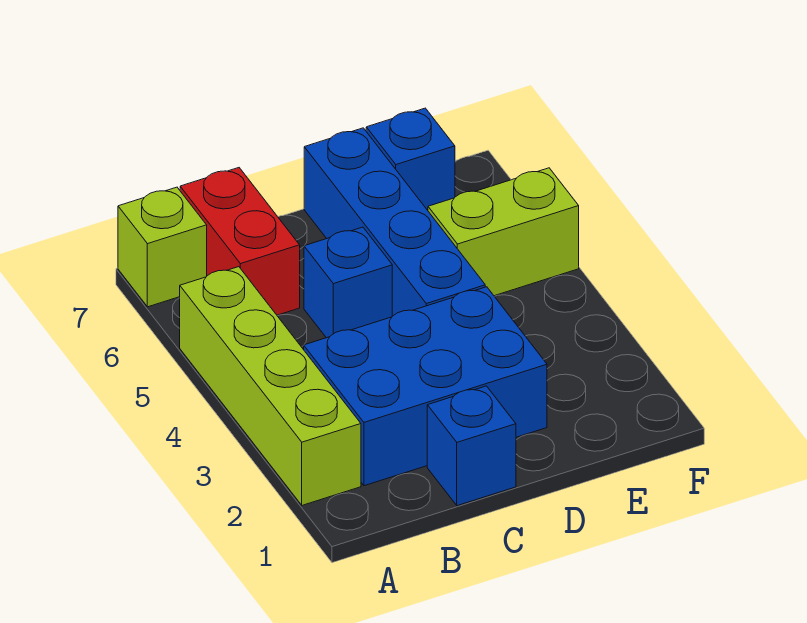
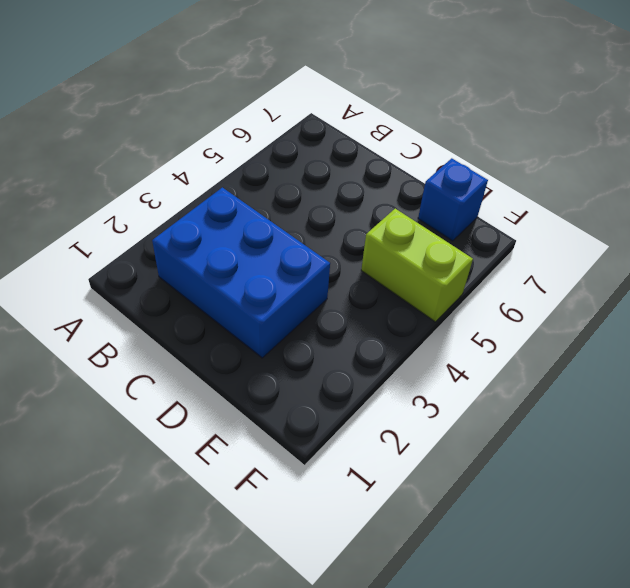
none -> lime 1x4 brick [180,267,361,505]
none -> lime 1x1 brick [118,187,207,307]

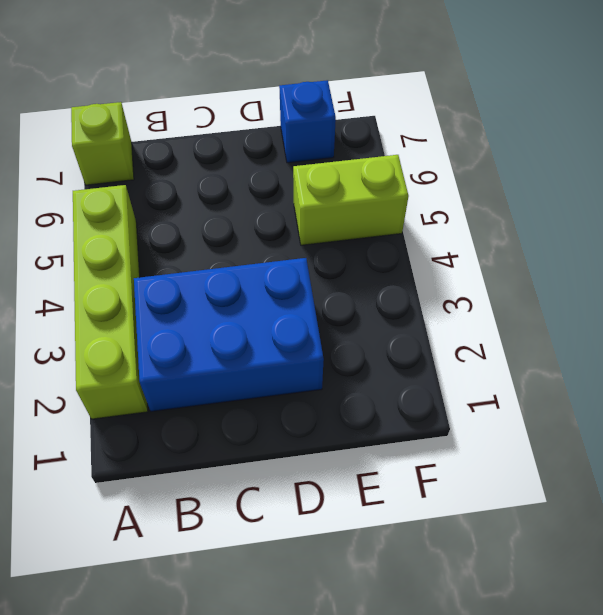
none -> red 1x2 brick [180,168,300,315]
none -> blue 1x1 brick [427,386,516,506]

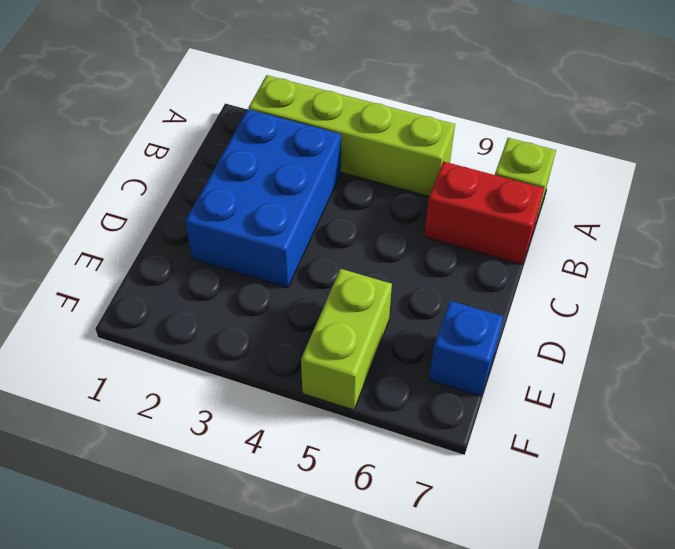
none -> blue 1x1 brick [427,386,516,506]
none -> blue 1x1 brick [304,227,392,338]

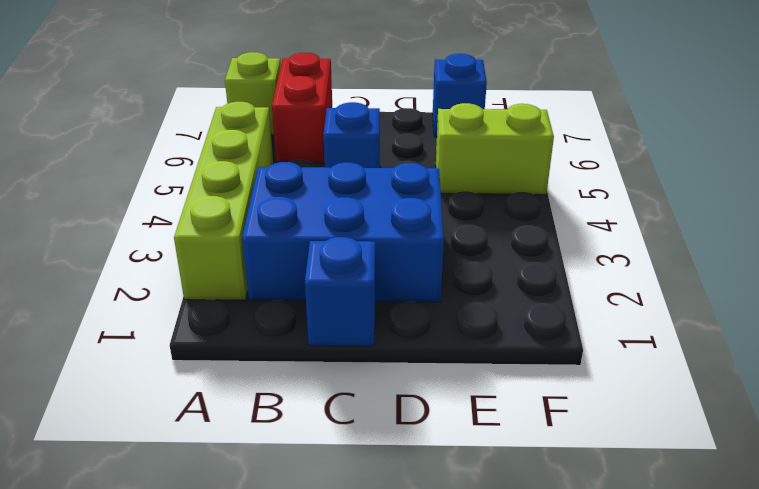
none -> blue 1x4 brick [304,128,485,316]

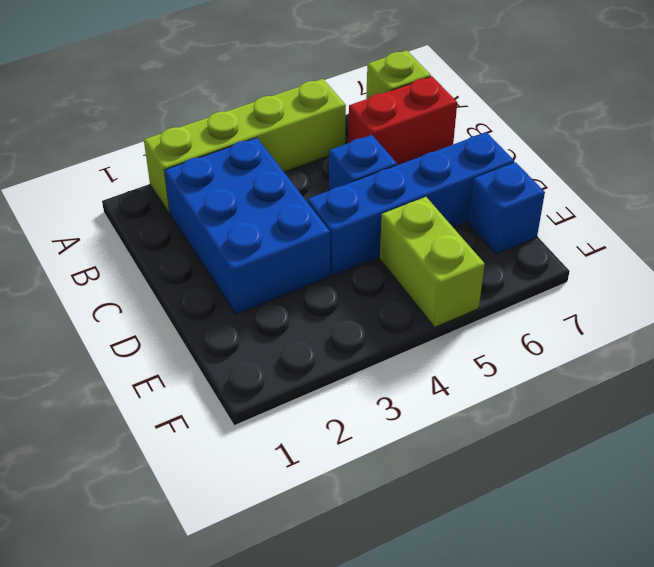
none -> blue 1x1 brick [427,386,516,506]

